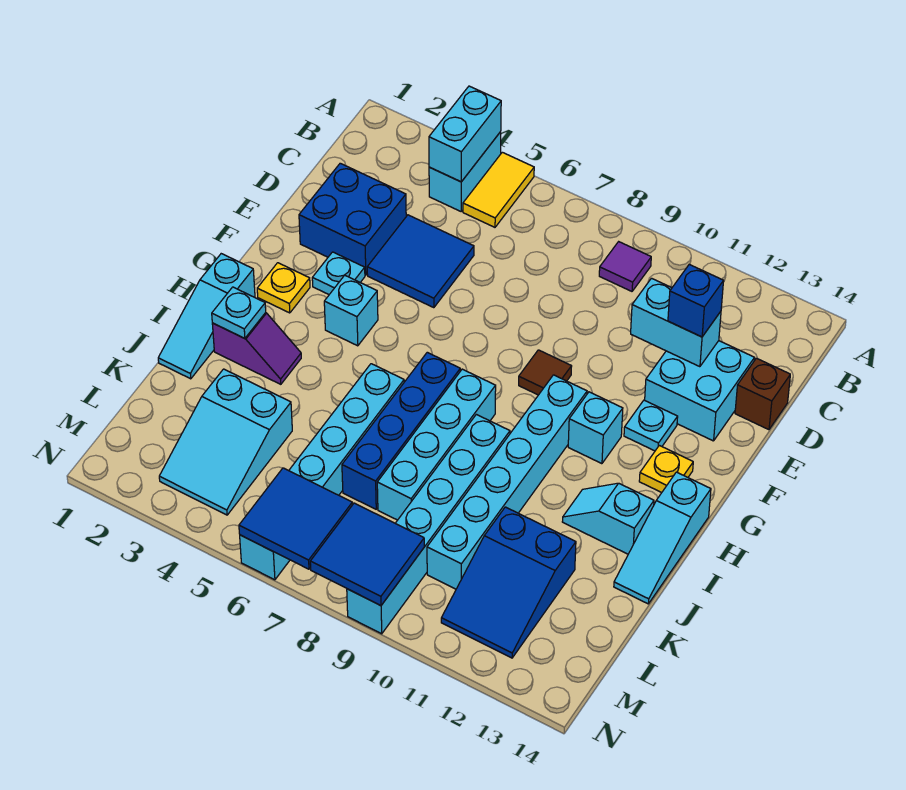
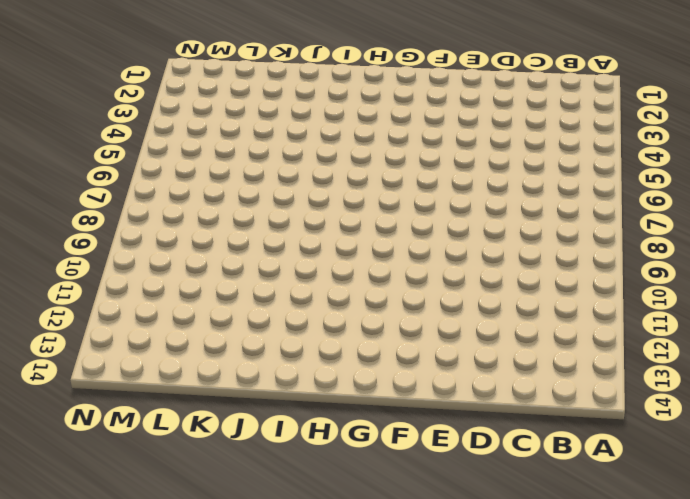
none -> cyan 1x2 brick [429,132,501,211]
none -> yellow 1x2 tile [463,152,534,227]
none -> purple 1x1 tile [599,242,651,291]
none -> blue 2x2 brick [299,163,406,275]

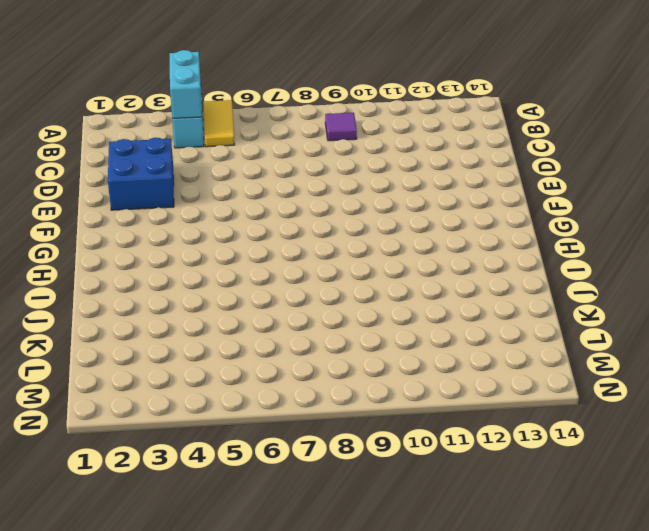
none -> blue 2x2 tile [367,215,474,308]
none -> cyan 2x2 brick [645,341,754,441]
none -> brown 1x1 brick [735,358,790,430]
none -> cyan 1x1 plate [312,252,365,294]

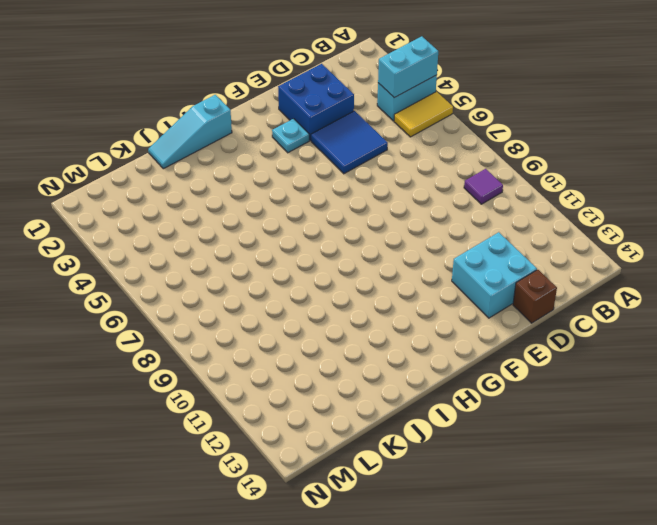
none -> brown 1x1 tile [519,350,572,395]
none -> cyan 1x1 plate [624,400,678,451]
none -> yellow 1x1 plate [257,263,310,313]
none -> cyan 1x1 brick [324,275,378,346]

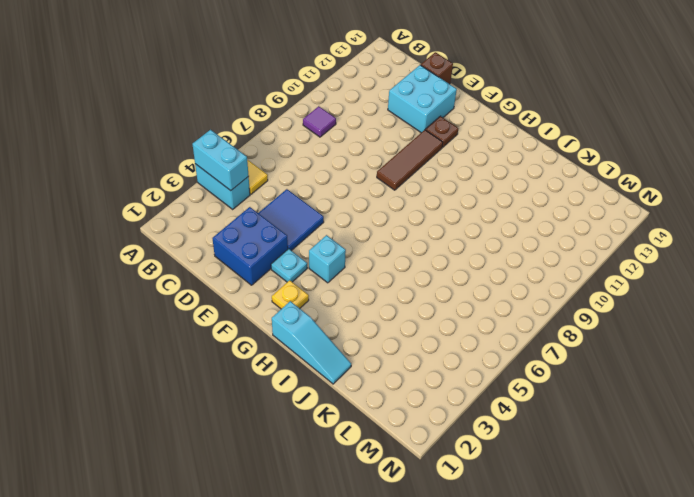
brown 1x3 tile [377,130,443,190] -> brown 1x1 tile [519,350,572,395]
brown 1x1 plate [426,116,458,147] -> cyan 1x1 plate [624,400,678,451]
none -> cyan 1x6 brick [427,375,587,589]
none -> cyan 1x1 brick [568,392,623,464]
none -> yellow 1x1 plate [639,445,693,493]
none -> blue 1x4 brick [342,352,460,509]

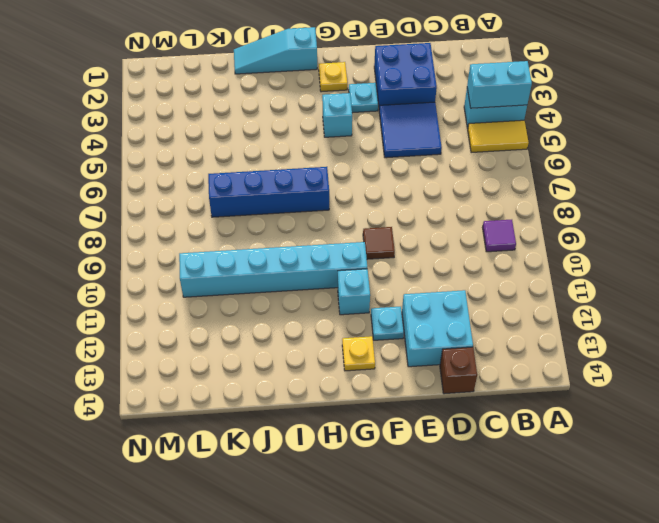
none -> cyan 1x4 brick [377,369,496,520]
none -> cyan 1x3 slope [614,472,711,604]
none -> purple 1x2 slope [212,313,301,384]
none -> cyan 1x6 brick [240,364,404,580]

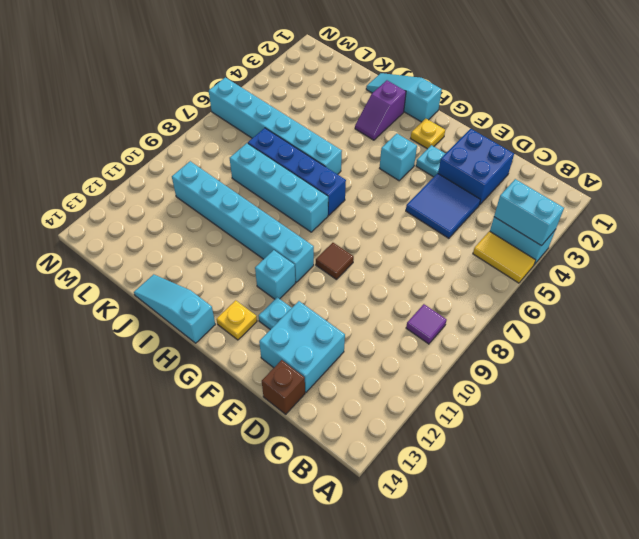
none -> cyan 1x6 brick [347,414,510,634]
none -> cyan 1x2 slope [562,483,654,554]
none -> cyan 2x3 slope [159,369,292,515]
none -> blue 2x3 slope [441,507,576,658]

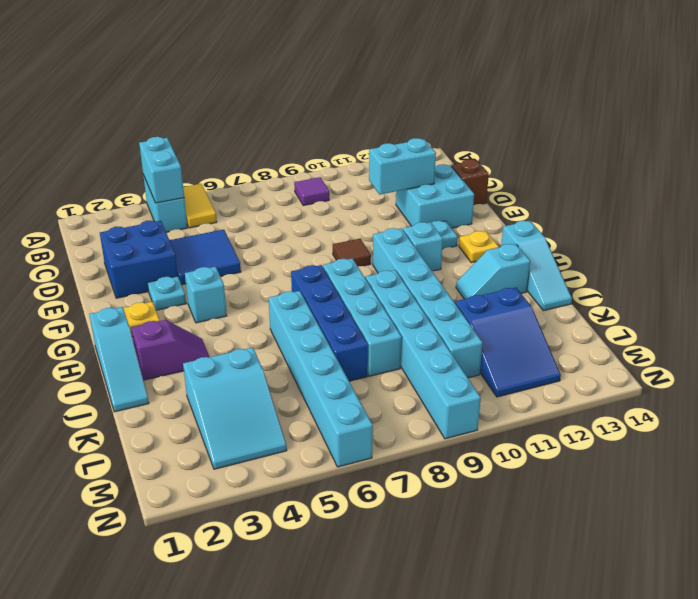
none -> cyan 1x1 plate [212,287,266,339]
none -> blue 2x2 tile [239,468,352,569]
none -> blue 2x2 tile [310,503,424,606]
none -> blue 1x1 brick [668,264,724,337]

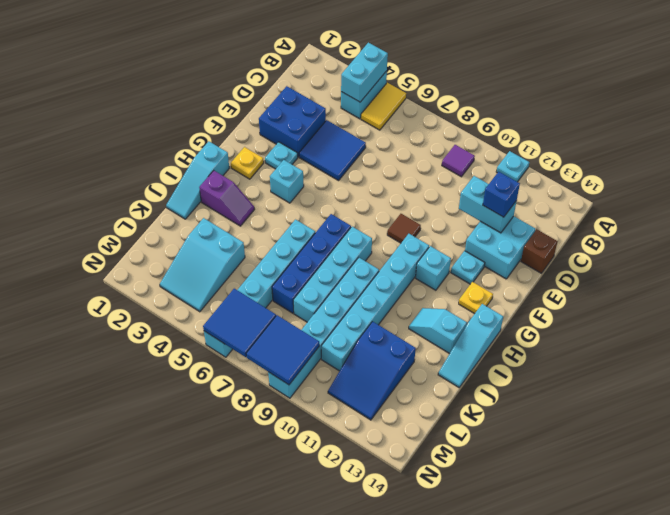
cyan 1x1 plate [496,151,529,182] -> cyan 1x1 plate moved to [212,287,266,339]

